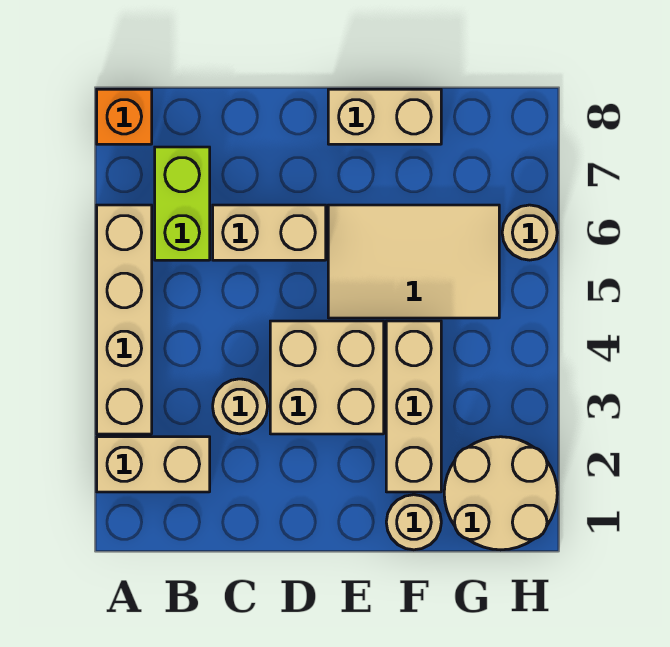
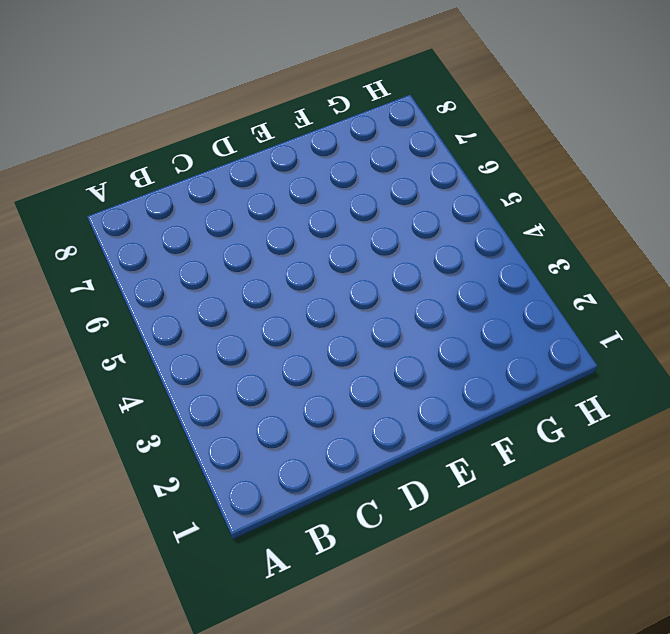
none -> tan 1x2 brick [97,437,210,492]
none -> tan 1x4 brick [97,205,152,434]
none -> orange 1x1 brick [97,89,152,144]

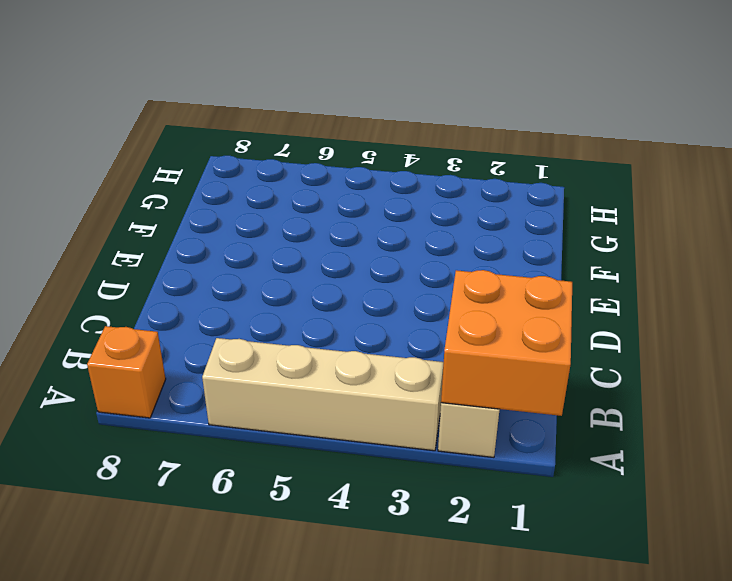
orange 2x2 brick [441,270,572,416] -> none
none -> lime 1x2 brick [155,147,210,260]
none -> tan 1x1 round brick [213,379,268,434]
none -> tan 1x2 brick [213,205,326,260]

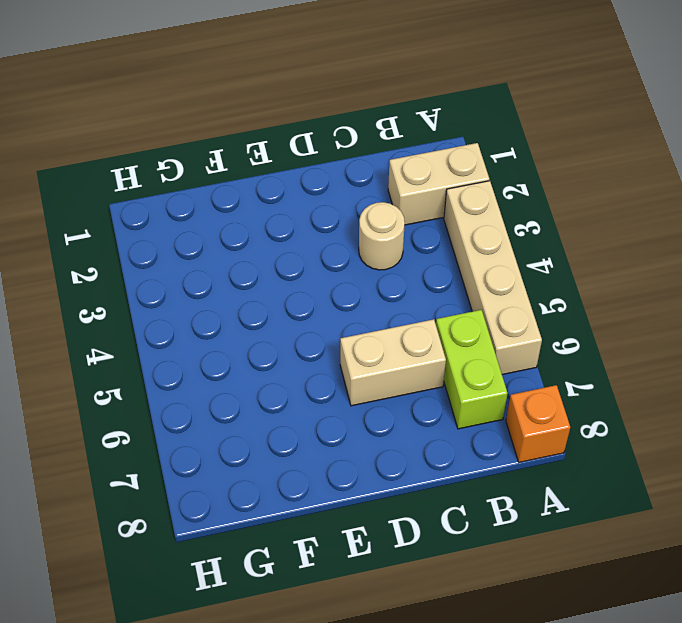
none -> tan 2x2 brick [270,321,384,434]
none -> tan 2x3 tile [328,205,499,318]
none -> tan 1x2 brick [328,89,441,144]

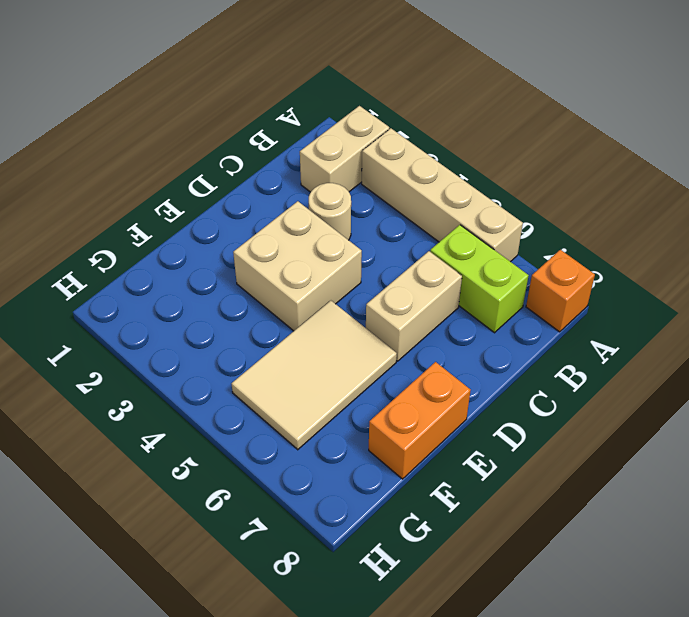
orange 1x2 brick [369,362,471,479] -> tan 1x2 brick [328,89,441,144]
none -> tan 1x1 round brick [386,495,441,550]
none -> tan 1x3 brick [386,321,441,492]
none -> tan 2x2 round brick [444,437,557,550]

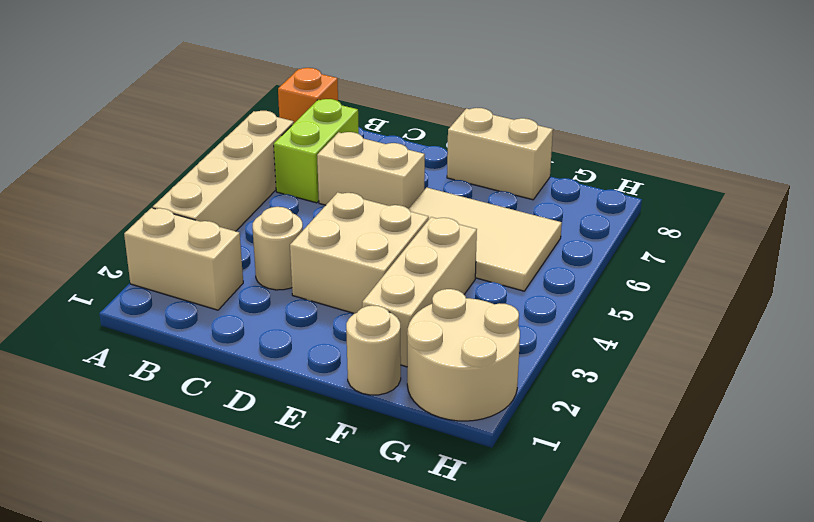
none -> tan 1x1 round brick [502,205,557,260]

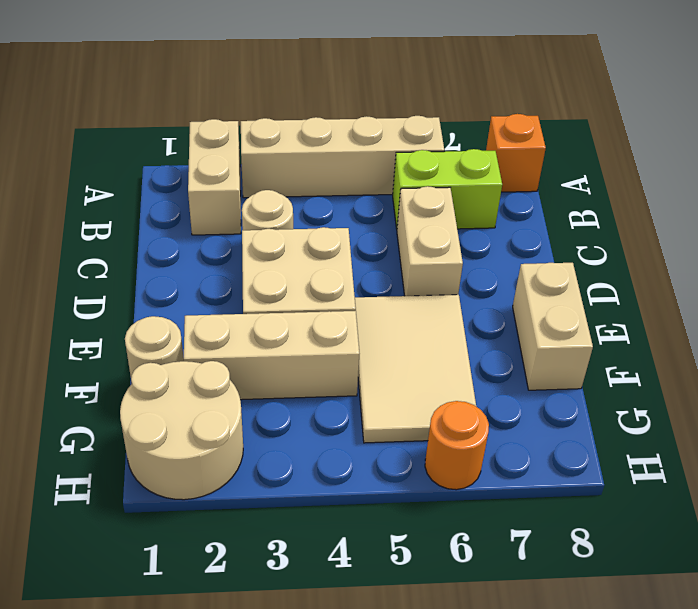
orange 1x1 round brick [425,401,489,490] -> tan 1x1 round brick [502,205,557,260]

